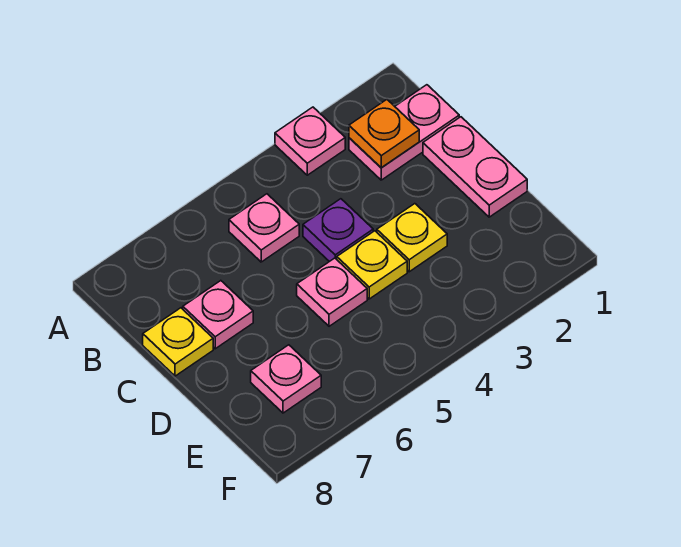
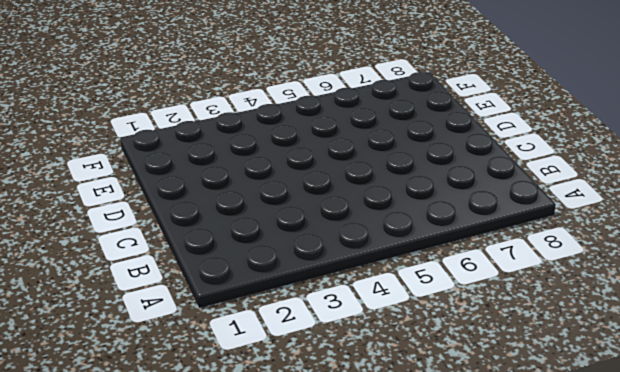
none -> pink 1x1 plate [275,107,345,175]
none -> pink 1x2 plate [349,85,459,180]
none -> pink 1x1 plate [229,194,299,262]

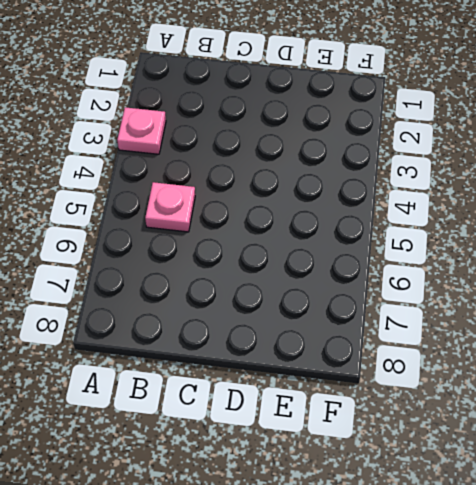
none -> pink 1x2 plate [349,85,459,180]
none -> pink 1x2 plate [423,117,527,217]
none -> purple 1x1 plate [303,199,373,262]

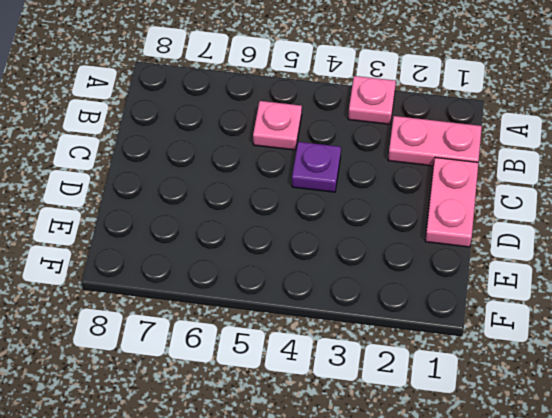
none -> pink 1x1 plate [183,281,253,349]
none -> yellow 1x1 plate [143,308,213,376]
none -> yellow 1x1 plate [377,204,447,272]

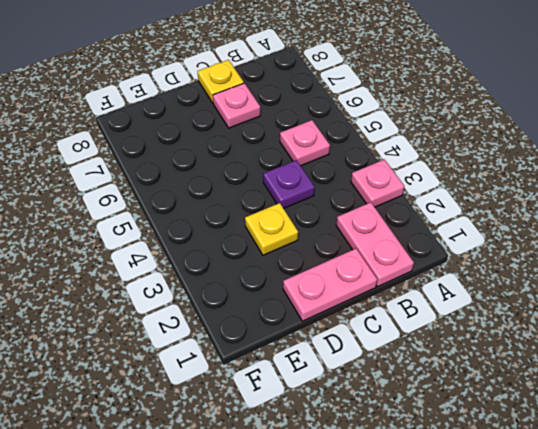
none -> yellow 1x1 plate [337,231,407,299]
none -> pink 1x1 plate [297,258,367,326]
none -> pink 1x1 plate [251,345,321,413]

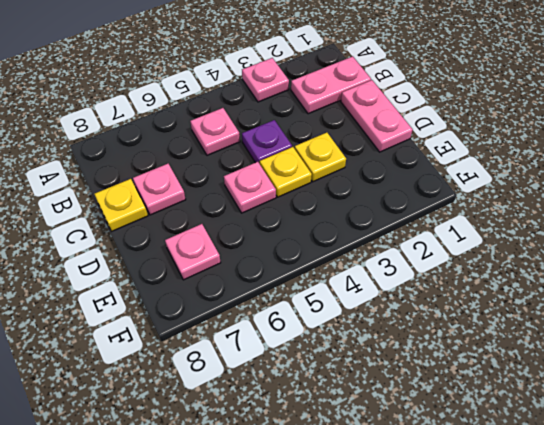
none -> orange 1x1 plate [349,100,419,168]

